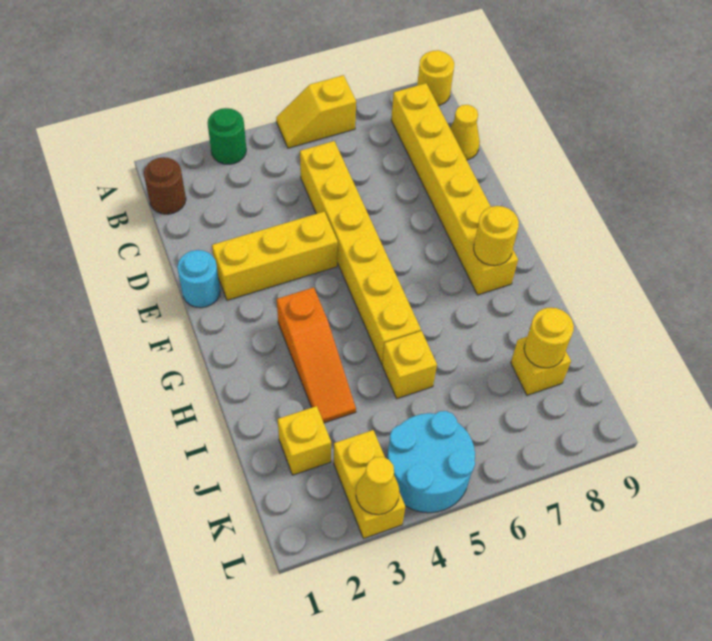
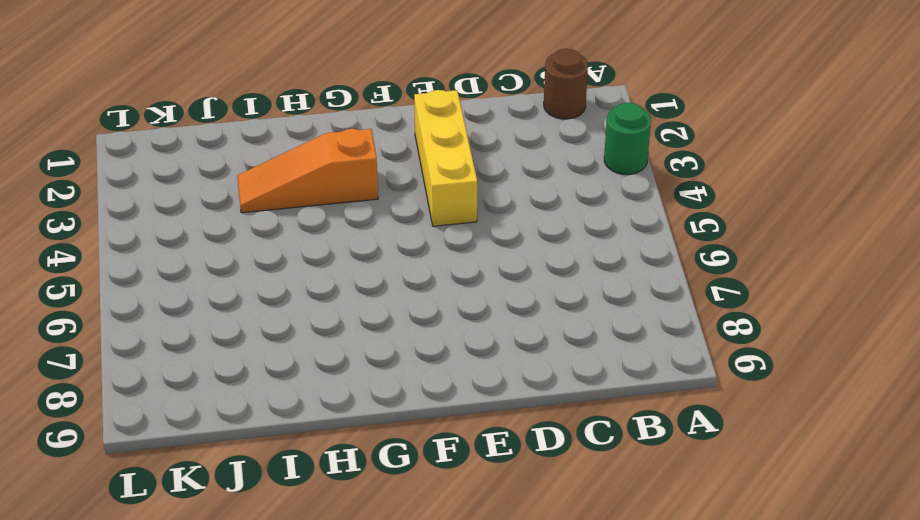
none -> yellow 1x2 slope [276,75,356,148]
none -> yellow 1x1 round brick [417,50,454,105]
none -> yellow 1x6 brick [391,83,518,295]

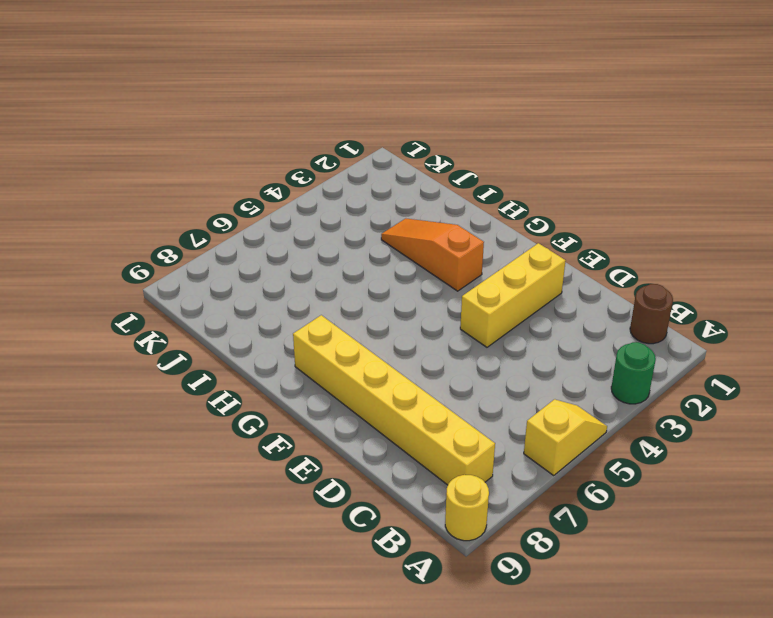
none -> yellow 1x6 brick [300,141,421,364]
none -> yellow 1x1 cone [450,105,480,160]
none -> cyan 1x1 round brick [177,250,220,308]

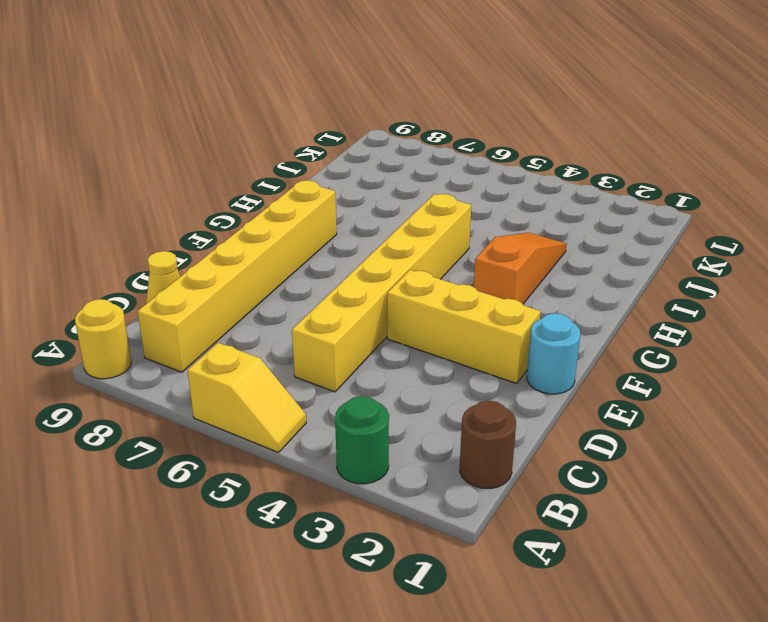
none -> yellow 1x1 brick [382,331,437,399]
none -> yellow 1x1 brick [278,406,331,475]
none -> yellow 1x1 brick [511,337,571,395]

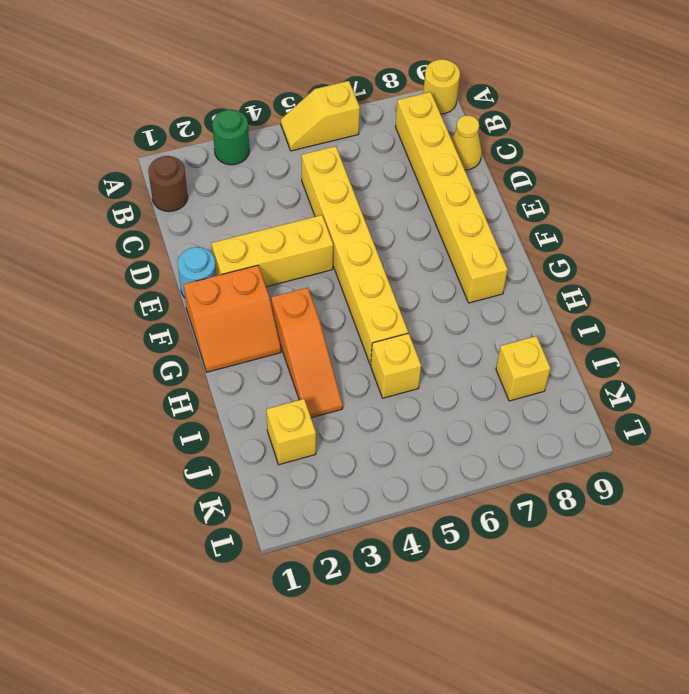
orange 2x2 slope [184,265,281,372] -> none
none -> yellow 1x2 brick [334,430,405,539]
none -> cyan 2x2 round brick [387,411,475,513]
none -> yellow 1x1 round brick [474,206,519,266]

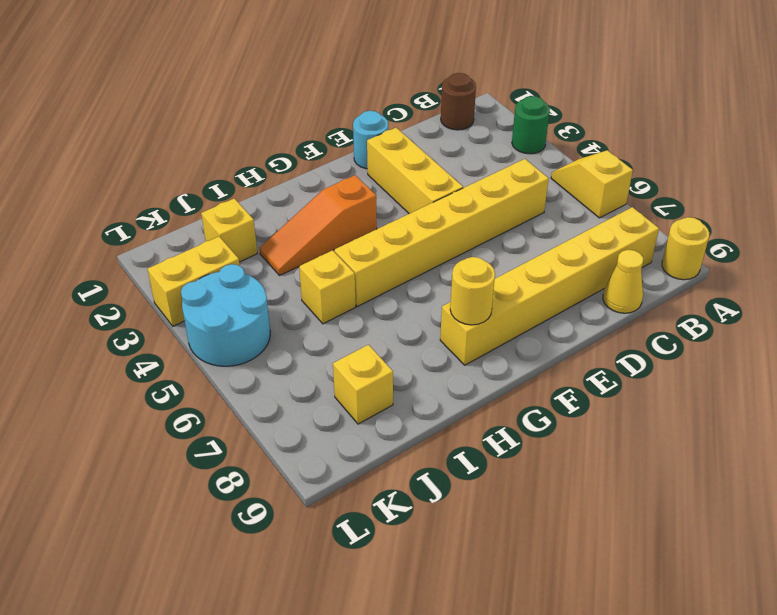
none -> yellow 1x1 round brick [524,307,574,368]
none -> yellow 1x1 cone [356,457,399,515]

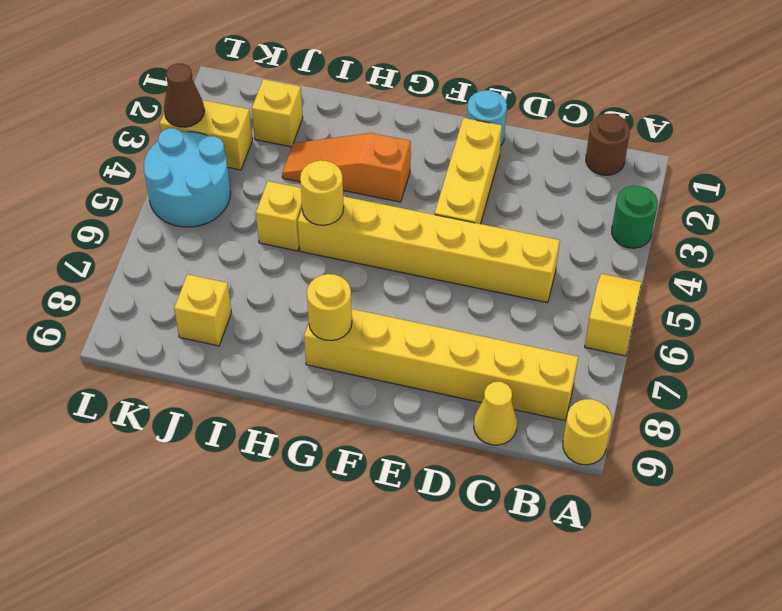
yellow 1x1 round brick [300,160,344,225] -> yellow 1x1 round brick moved to [524,307,574,368]
brown 1x1 cone [164,64,204,127] -> yellow 1x1 cone [356,457,399,515]

